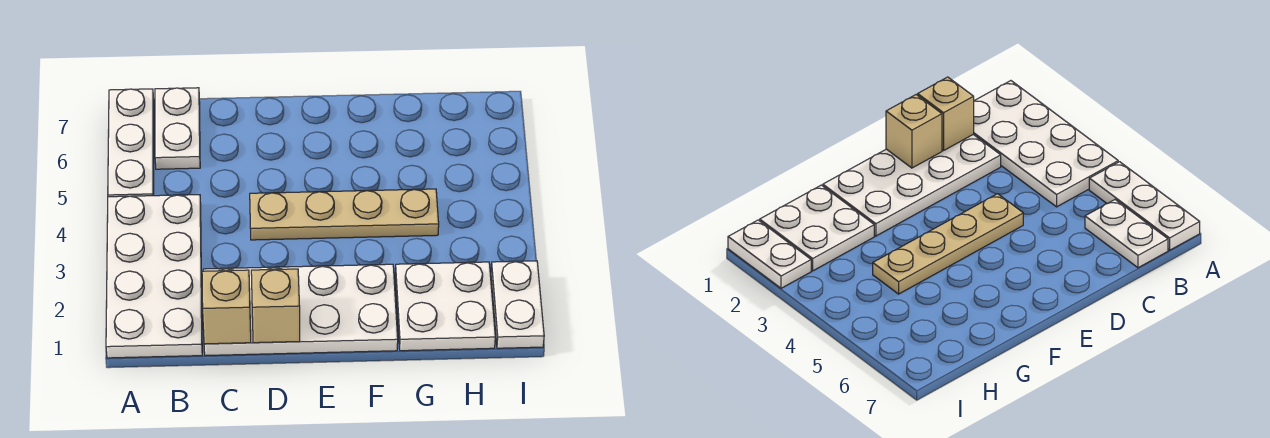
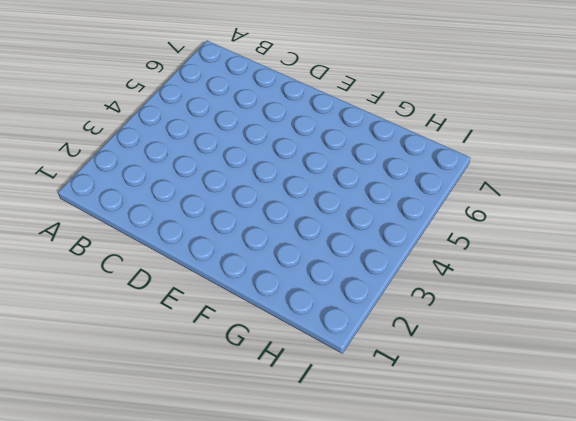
none -> white 2x4 plate [106,195,202,358]
none -> white 1x3 plate [108,89,154,197]

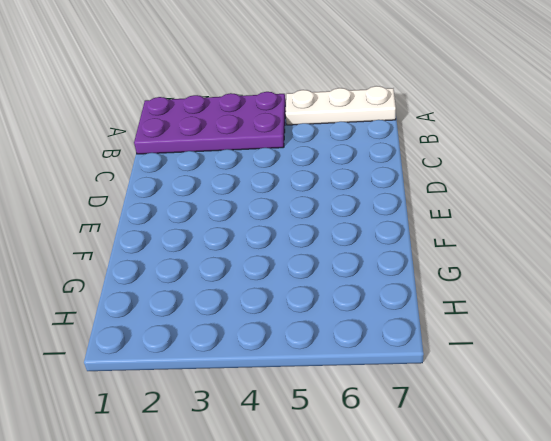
purple 2x4 plate [134,92,286,154] -> white 2x4 plate [106,195,202,358]
none -> white 1x2 plate [155,88,200,169]
none -> white 2x4 plate [203,264,398,356]

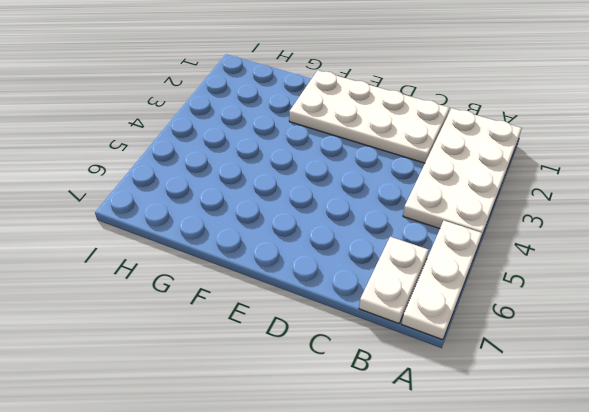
none -> tan 1x4 plate [250,189,439,240]
none -> white 2x2 plate [395,262,495,351]

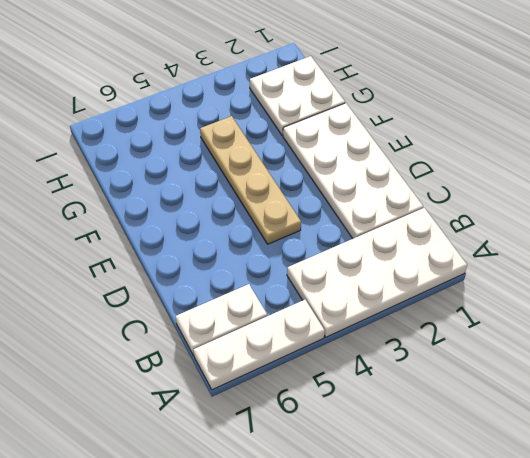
none -> white 1x2 plate [491,261,544,348]
none -> tan 1x1 brick [202,270,251,344]

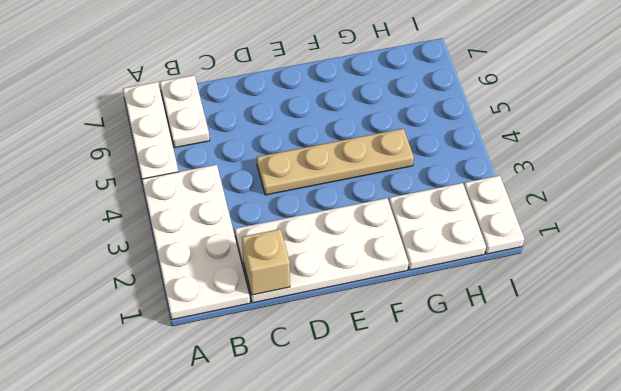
none -> tan 1x1 brick [251,269,300,343]

